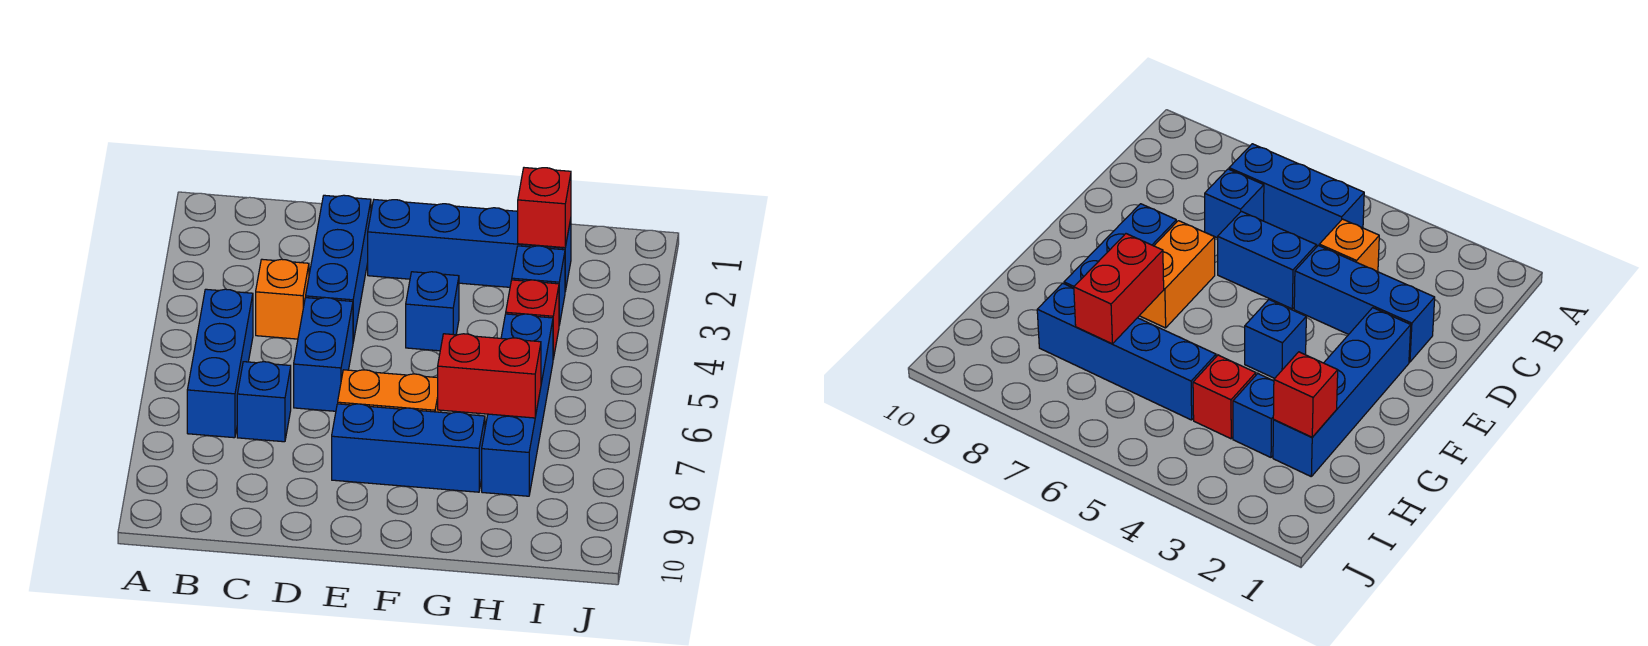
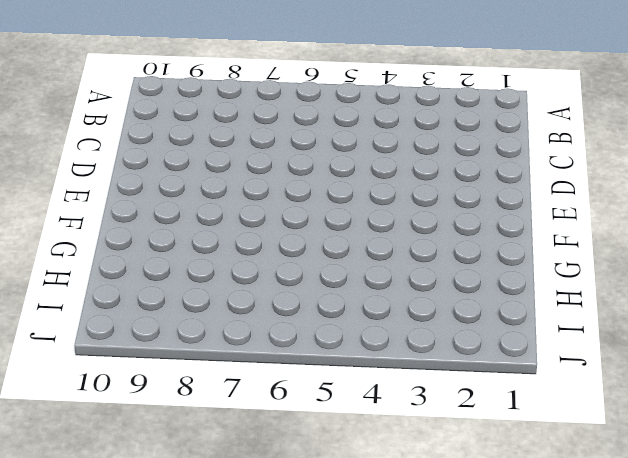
none -> blue 1x3 brick [187,289,253,438]
none -> orange 1x1 brick [256,259,309,339]
none -> blue 1x1 brick [237,362,291,442]

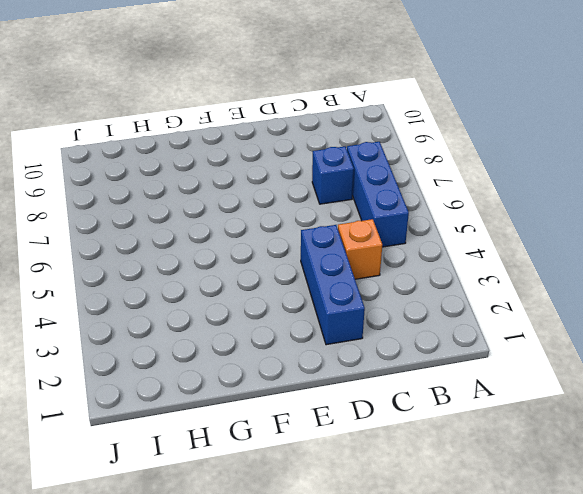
none -> blue 1x2 brick [294,298,353,411]
none -> blue 1x4 brick [368,200,571,291]
none -> orange 1x2 brick [338,370,441,412]

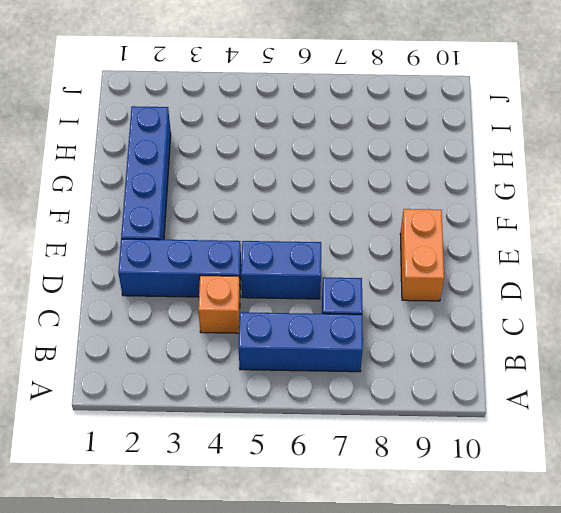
orange 1x2 brick [400,209,444,301] -> orange 1x2 brick moved to [338,370,441,412]
none -> blue 1x3 brick [332,404,485,492]
none -> blue 1x1 brick [406,272,459,351]
none -> blue 1x1 brick [512,246,565,325]

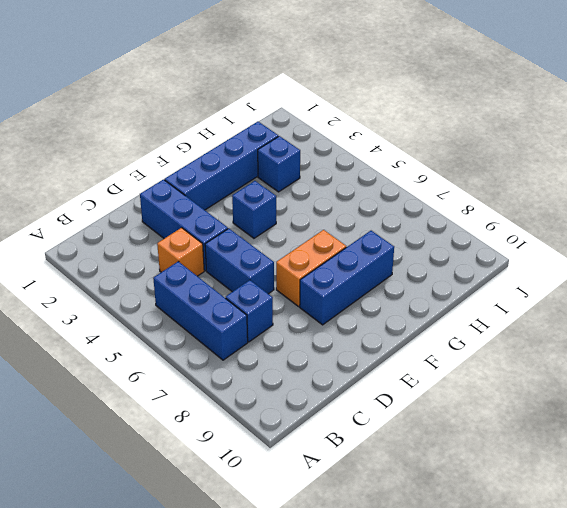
none -> red 1x1 brick [506,280,559,359]
none -> blue 1x4 brick [482,314,553,496]
none -> red 1x2 brick [438,334,541,418]

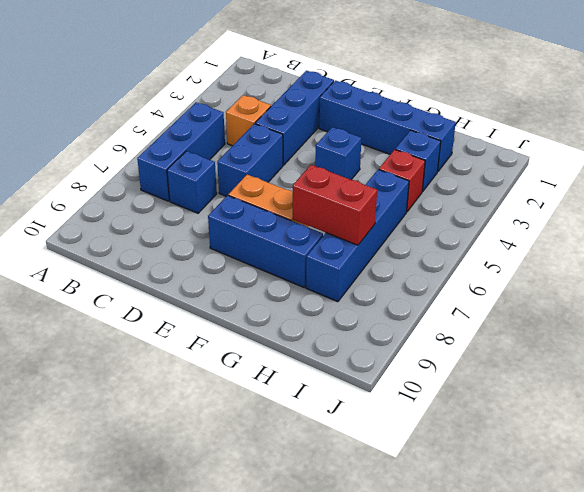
none -> red 1x1 brick [518,168,571,248]

